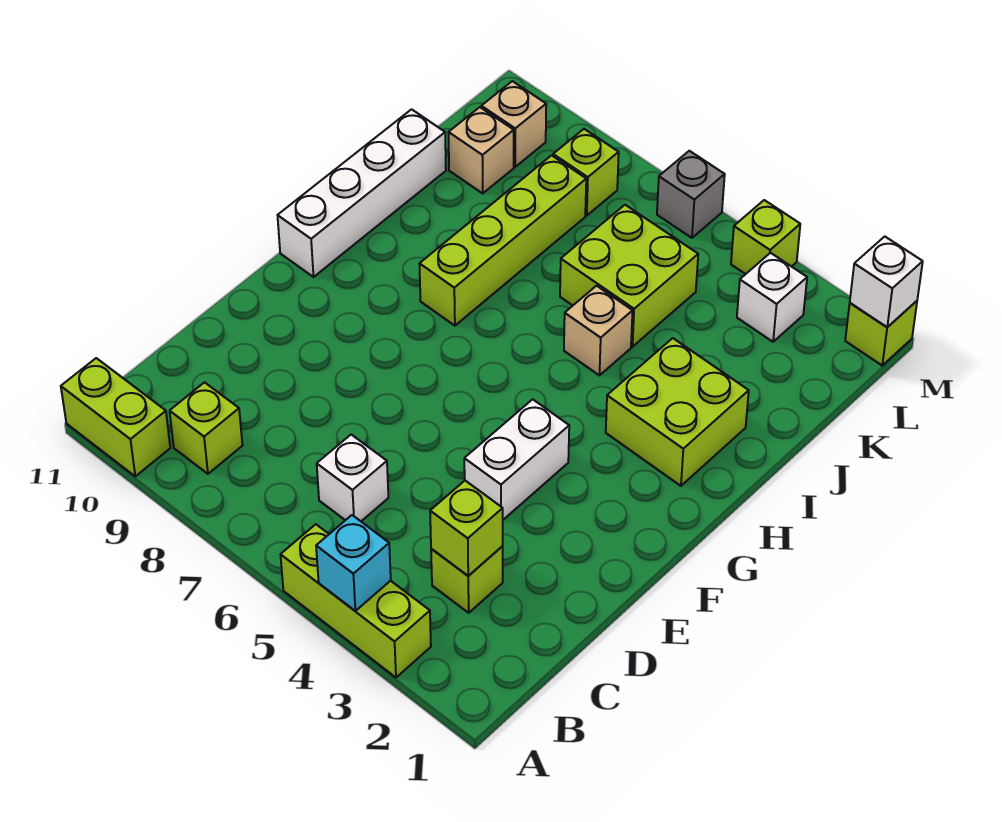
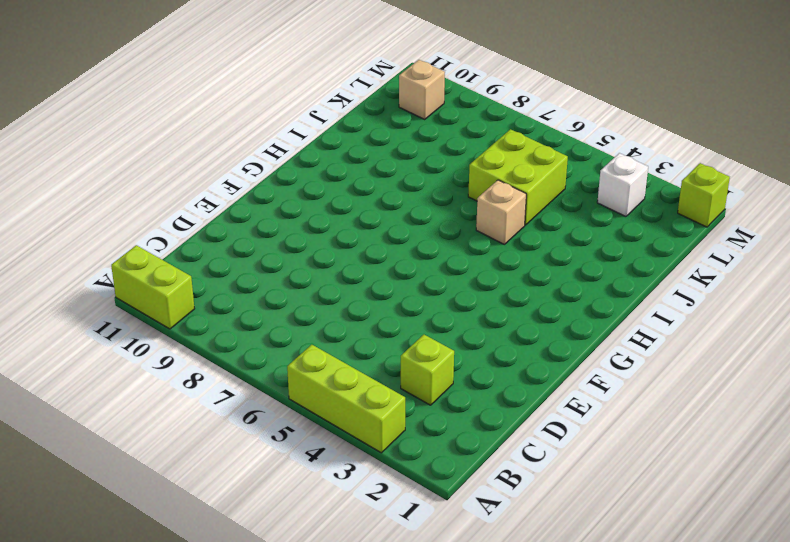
none -> lime 1x1 brick [170,382,242,474]
none -> white 1x1 brick [317,435,388,521]
none -> white 1x2 brick [464,399,569,520]

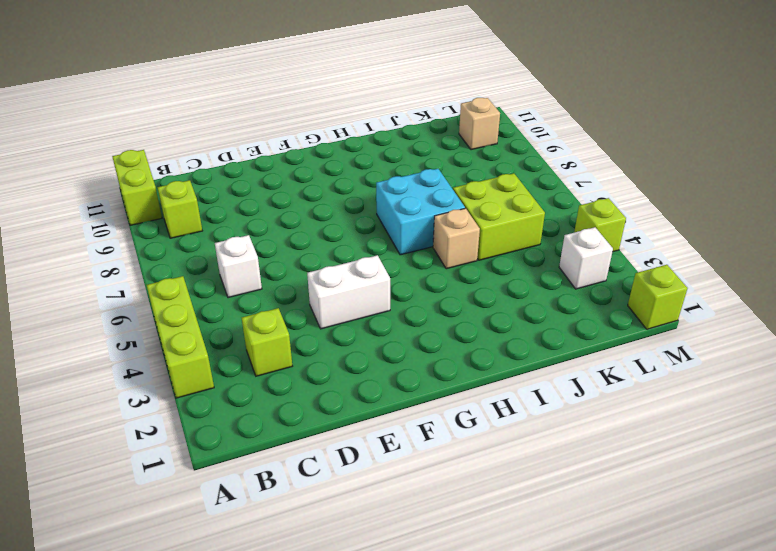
cyan 2x2 brick [376,169,465,255] -> none
none -> white 1x4 brick [277,109,446,277]
none -> lime 2x2 brick [606,338,749,486]
none -> lime 1x4 brick [420,155,586,326]

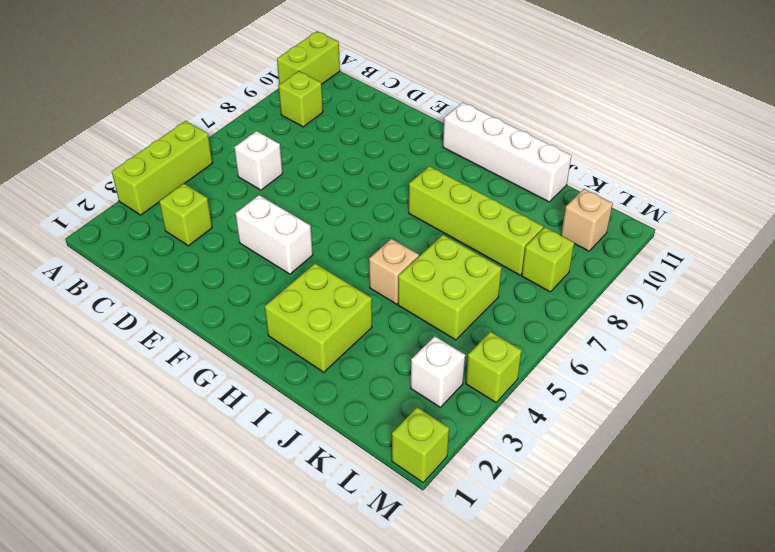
none -> tan 1x1 brick [448,107,514,193]
none -> grey 1x1 brick [657,151,725,238]
none -> cyan 1x1 brick [316,515,391,611]

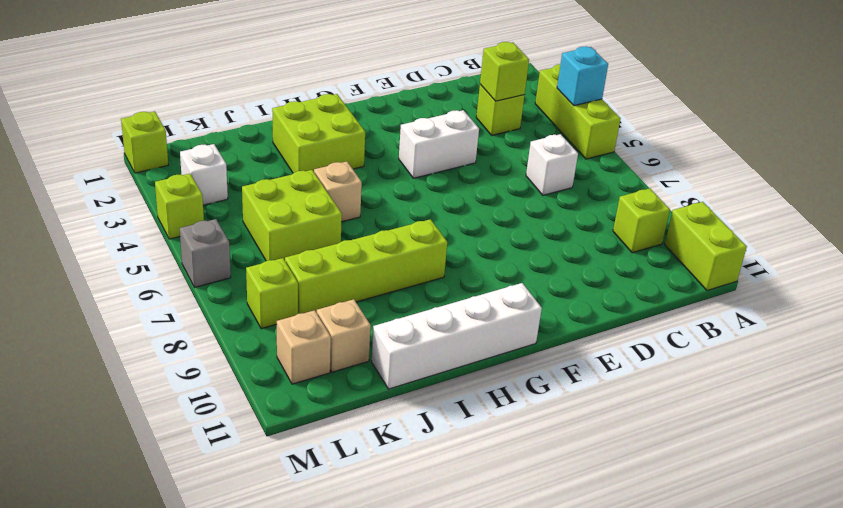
none -> white 1x1 brick [850,237,923,327]

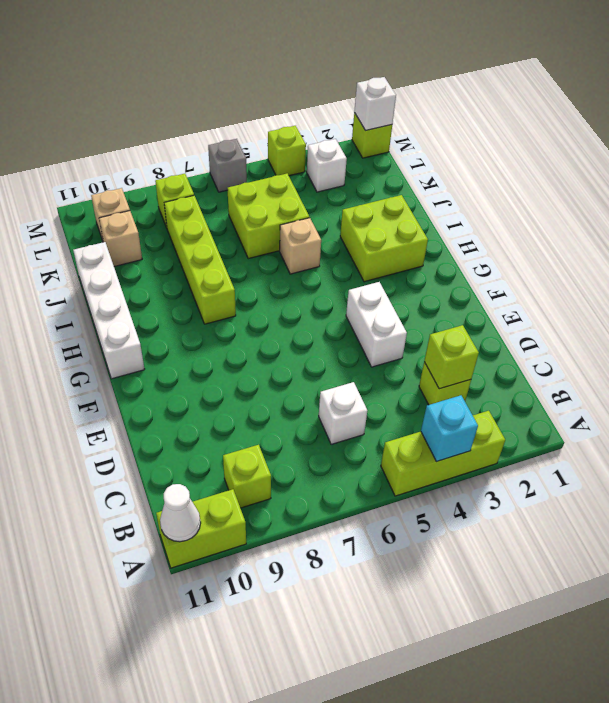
white 1x1 cone [160,484,201,542] -> none

